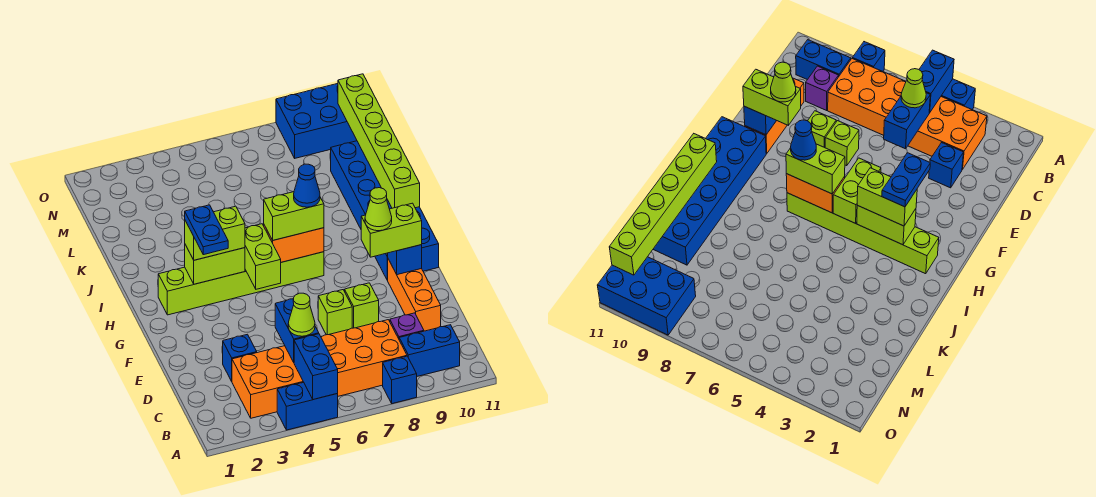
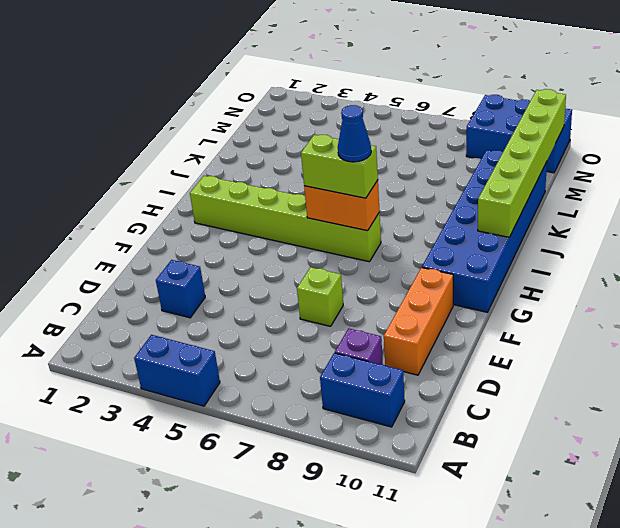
none -> blue 1x1 brick [383,356,417,404]
none -> orange 2x6 brick [232,320,407,418]
none -> lime 1x1 brick [345,283,379,328]

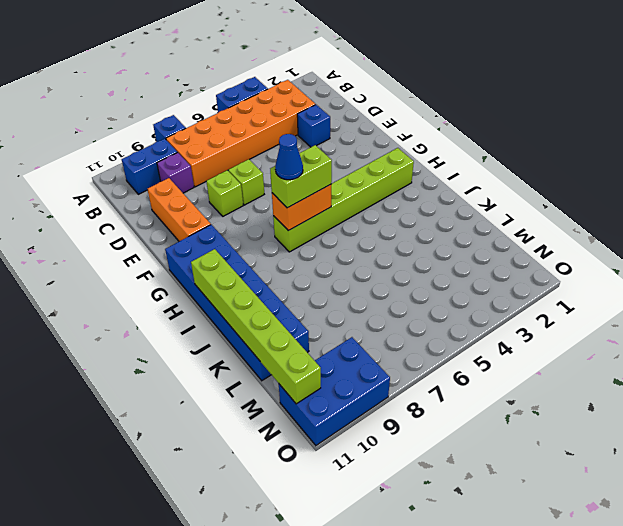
none -> blue 1x2 brick [294,334,338,400]
none -> blue 1x2 brick [275,299,319,362]
none -> blue 1x1 brick [388,245,422,275]

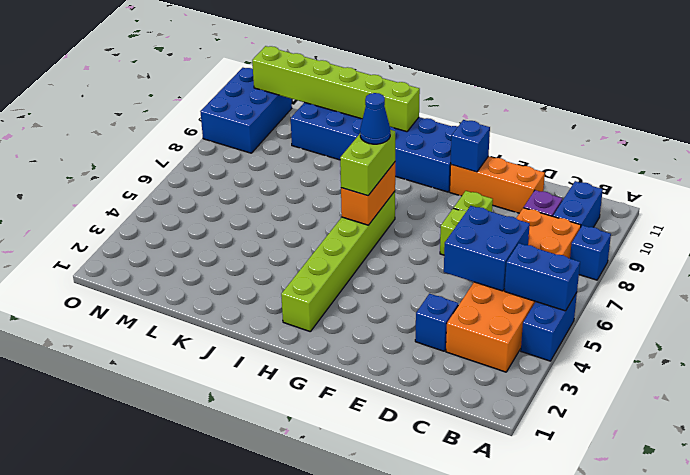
blue 2x2 brick [444,206,530,291] -> blue 1x2 brick [275,299,319,362]
none -> lime 1x2 brick [245,224,281,289]
none -> lime 1x2 brick [185,245,245,284]
none -> lime 1x1 cone [288,293,315,336]

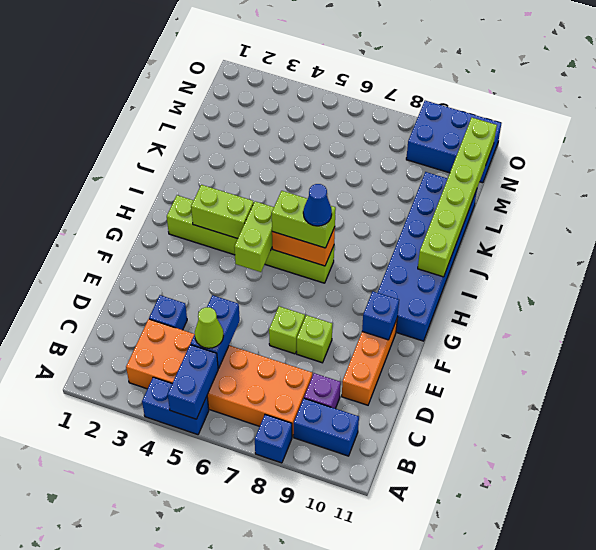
none -> lime 1x2 brick [361,203,422,257]
none -> lime 1x2 brick [185,206,245,260]
none -> lime 1x1 cone [365,188,392,231]

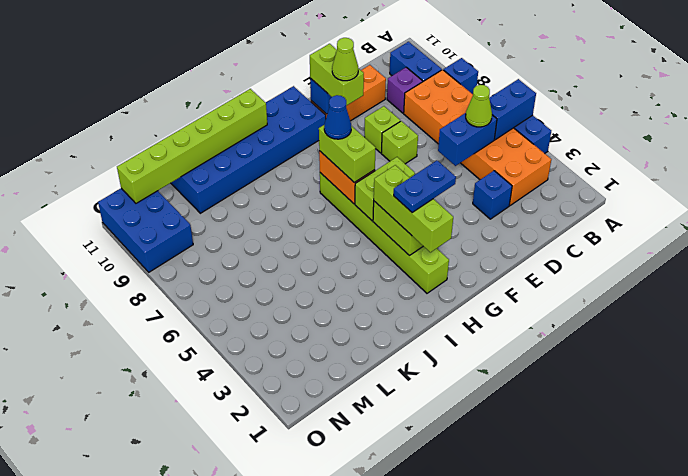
lime 1x3 brick [374,165,453,252] -> lime 1x2 brick [185,206,245,260]

